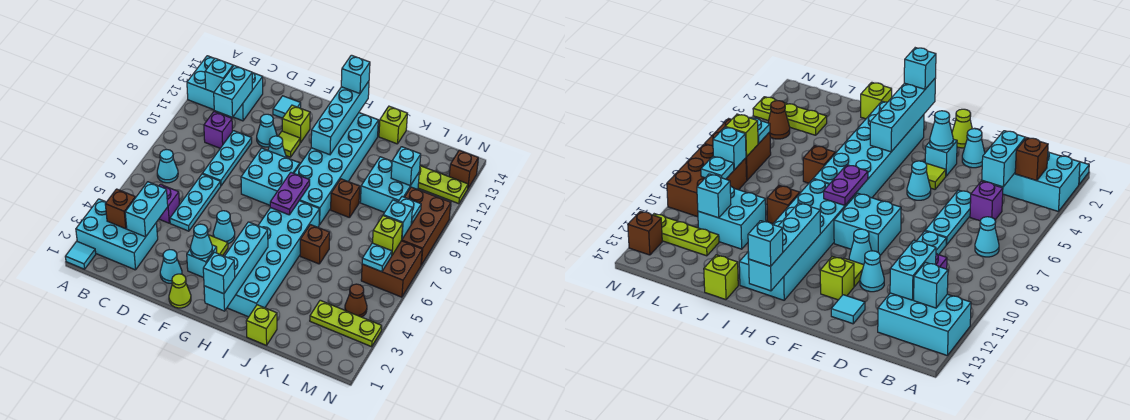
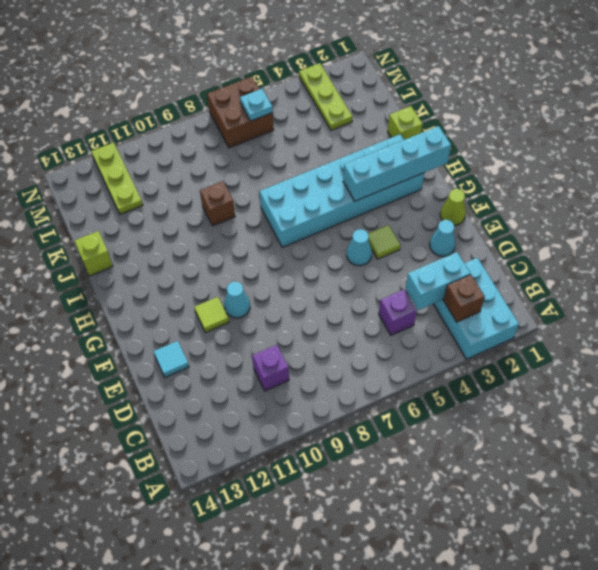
none -> cyan 1x1 tile [65,241,96,269]
none -> cyan 2x3 brick [187,56,263,121]
none -> cyan 1x1 cone [157,150,178,183]
none -> cyan 1x3 plate [170,174,221,231]

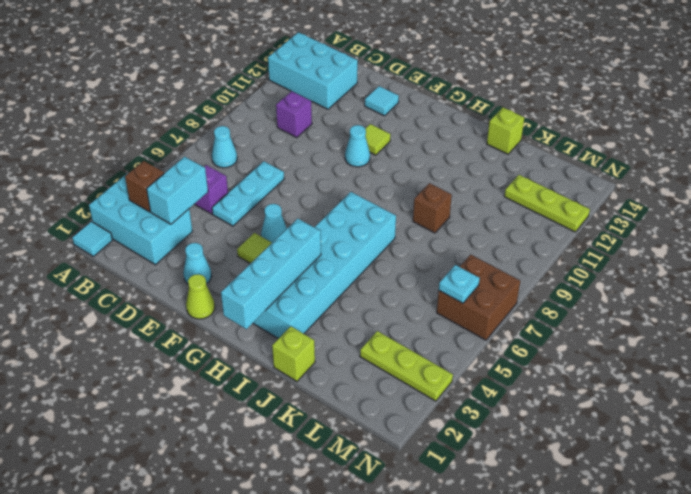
none -> cyan 1x3 plate [202,131,252,186]
none -> cyan 1x1 cone [257,114,277,147]
none -> cyan 1x1 brick [187,245,217,278]
none -> cyan 2x2 brick [241,148,300,205]

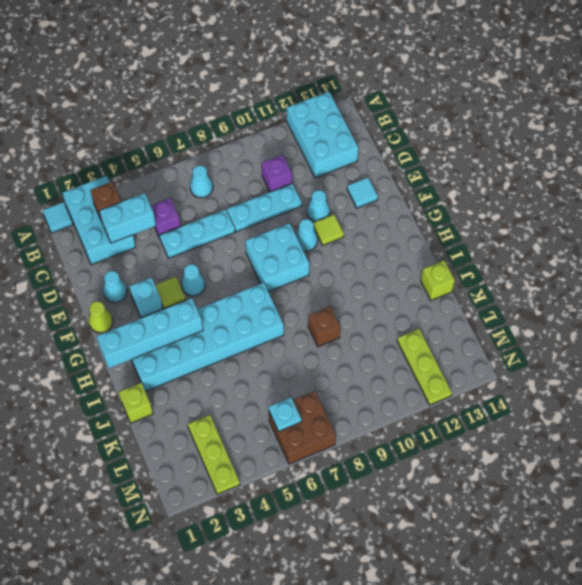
none -> lime 1x1 brick [282,105,310,143]
none -> cyan 2x6 brick [294,113,378,225]
none -> brown 1x1 brick [300,225,330,264]
none -> cyan 2x2 brick [360,157,419,212]

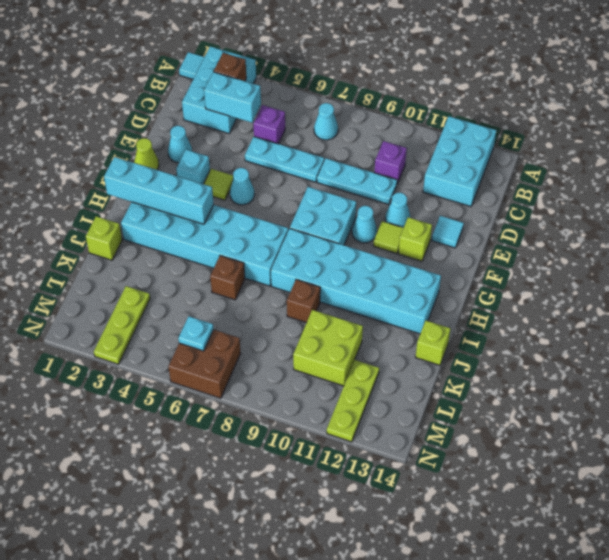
lime 2x2 brick [293,310,363,386] -> cyan 2x2 brick [360,157,419,212]
none -> brown 1x1 cone [345,284,367,317]
none -> brown 2x3 brick [401,187,451,265]
none -> brown 1x1 brick [449,150,478,188]
none -> cyan 1x1 brick [205,58,233,92]

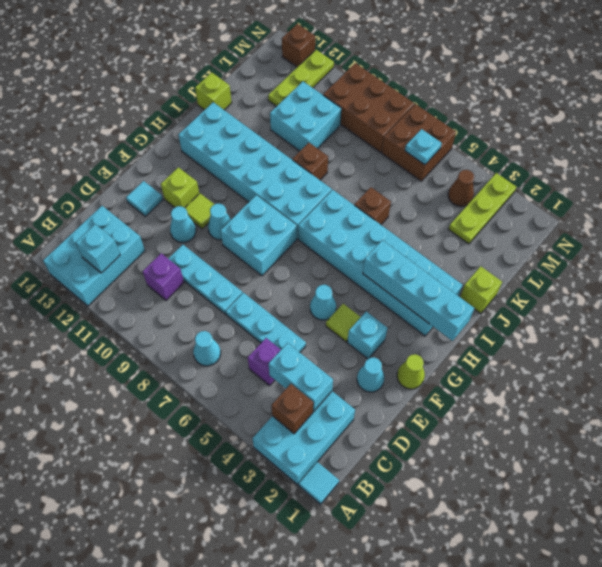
none -> cyan 1x2 brick [214,66,253,117]
none -> cyan 1x1 cone [191,224,212,259]
none -> purple 1x2 plate [270,173,310,215]
none -> cyan 1x4 brick [311,81,369,155]

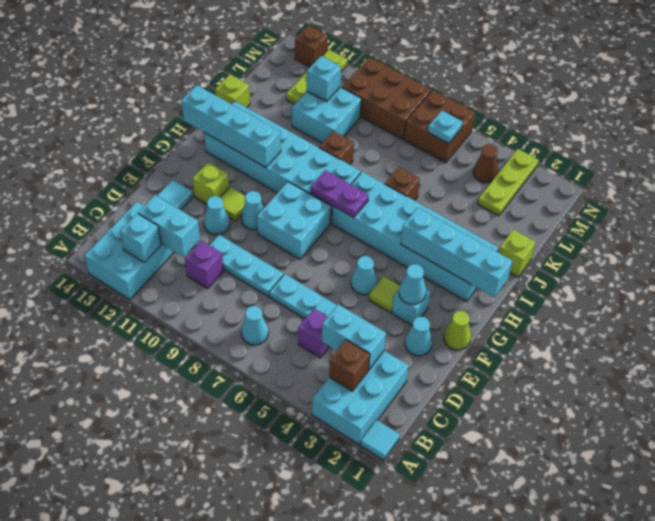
none -> lime 1x1 brick [373,216,403,255]
none -> cyan 1x1 brick [383,200,412,239]
none -> cyan 1x1 plate [398,197,421,224]
none -> cyan 1x1 brick [203,252,235,294]

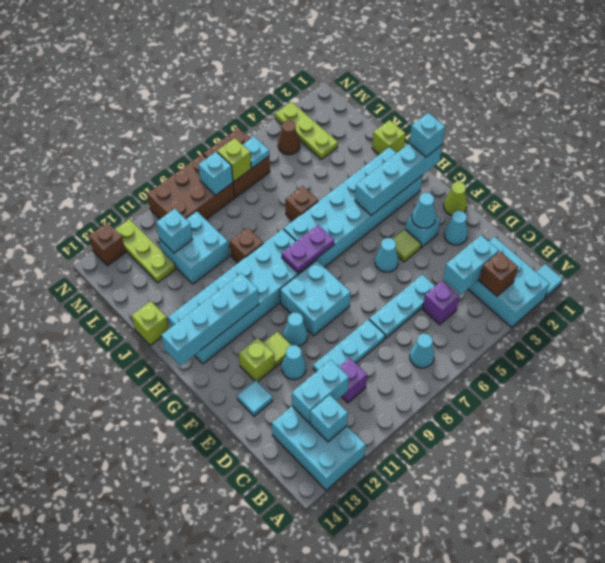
none -> cyan 1x1 plate [398,197,421,224]
none -> cyan 1x1 brick [341,55,370,94]

